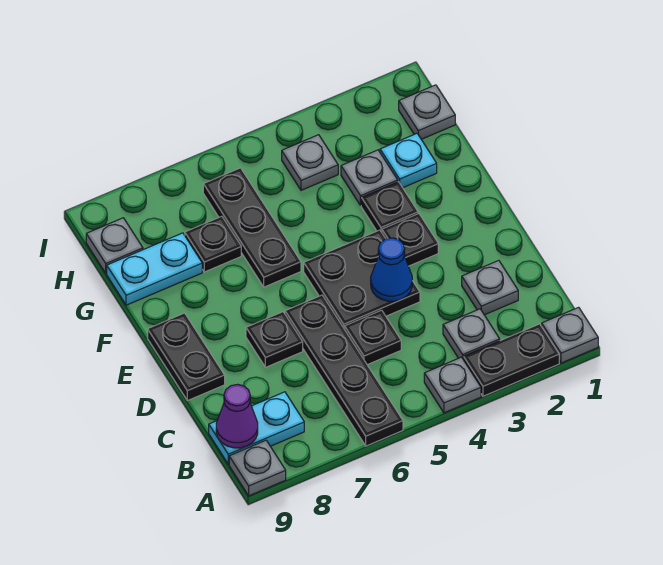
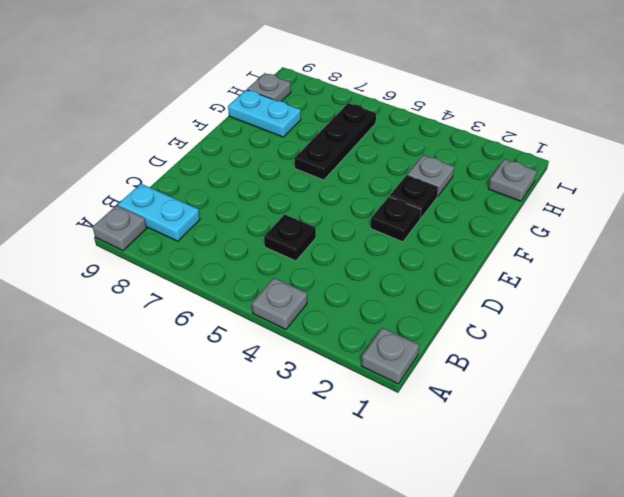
none -> black 1x2 plate [464,324,559,396]
none -> black 1x4 plate [285,295,403,446]
none -> grey 1x1 plate [443,309,500,360]

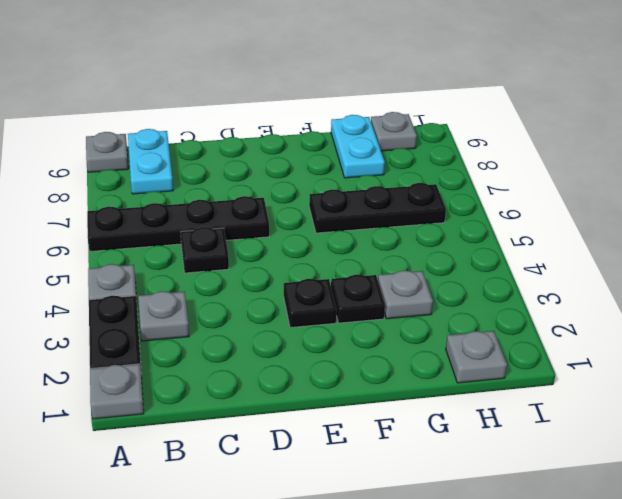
none -> grey 1x1 plate [462,260,518,315]
none -> black 2x2 plate [304,230,420,329]
none -> black 1x1 plate [246,312,303,367]

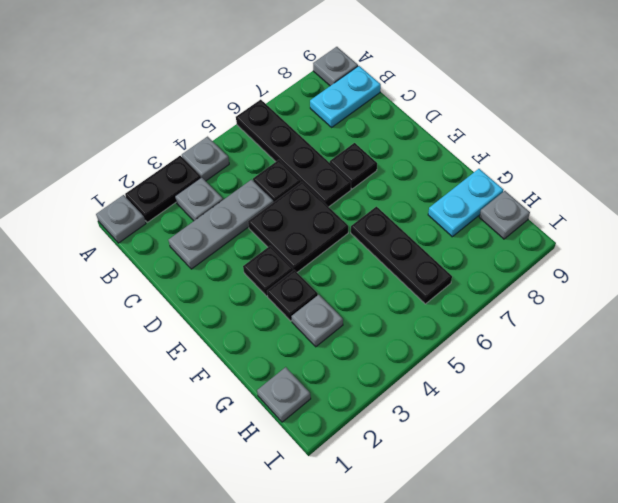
grey 1x3 plate [168,180,274,269] -> grey 1x1 plate [462,260,518,315]
none -> black 1x2 plate [148,313,225,401]
none -> cyan 1x1 plate [380,134,437,188]
none -> black 1x1 plate [185,216,241,272]

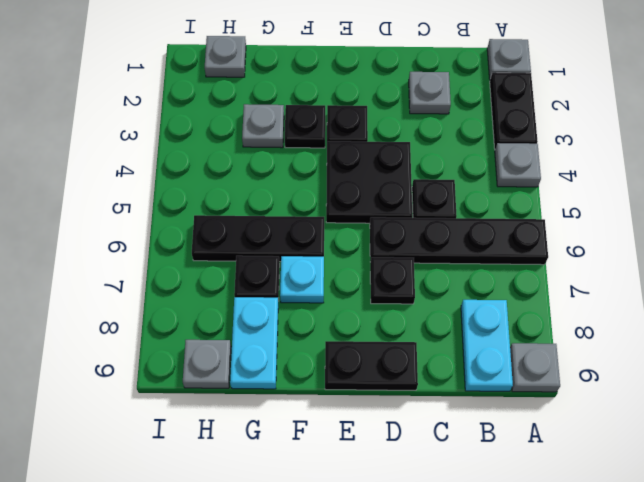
cyan 1x1 plate [280,256,324,303] -> cyan 1x1 plate moved to [380,134,437,188]
none -> grey 1x1 plate [443,309,500,360]
none -> grey 1x1 plate [282,135,338,190]
none -> purple 1x1 cone [216,384,258,448]

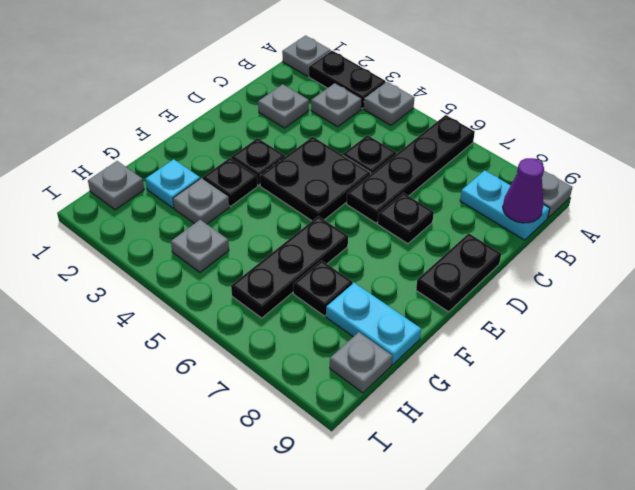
none -> blue 1x1 cone [371,238,412,301]

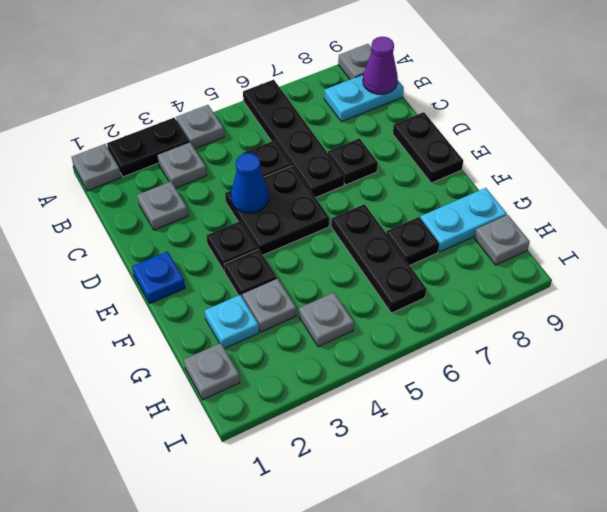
blue 1x1 plate [132,251,185,304] -> none

